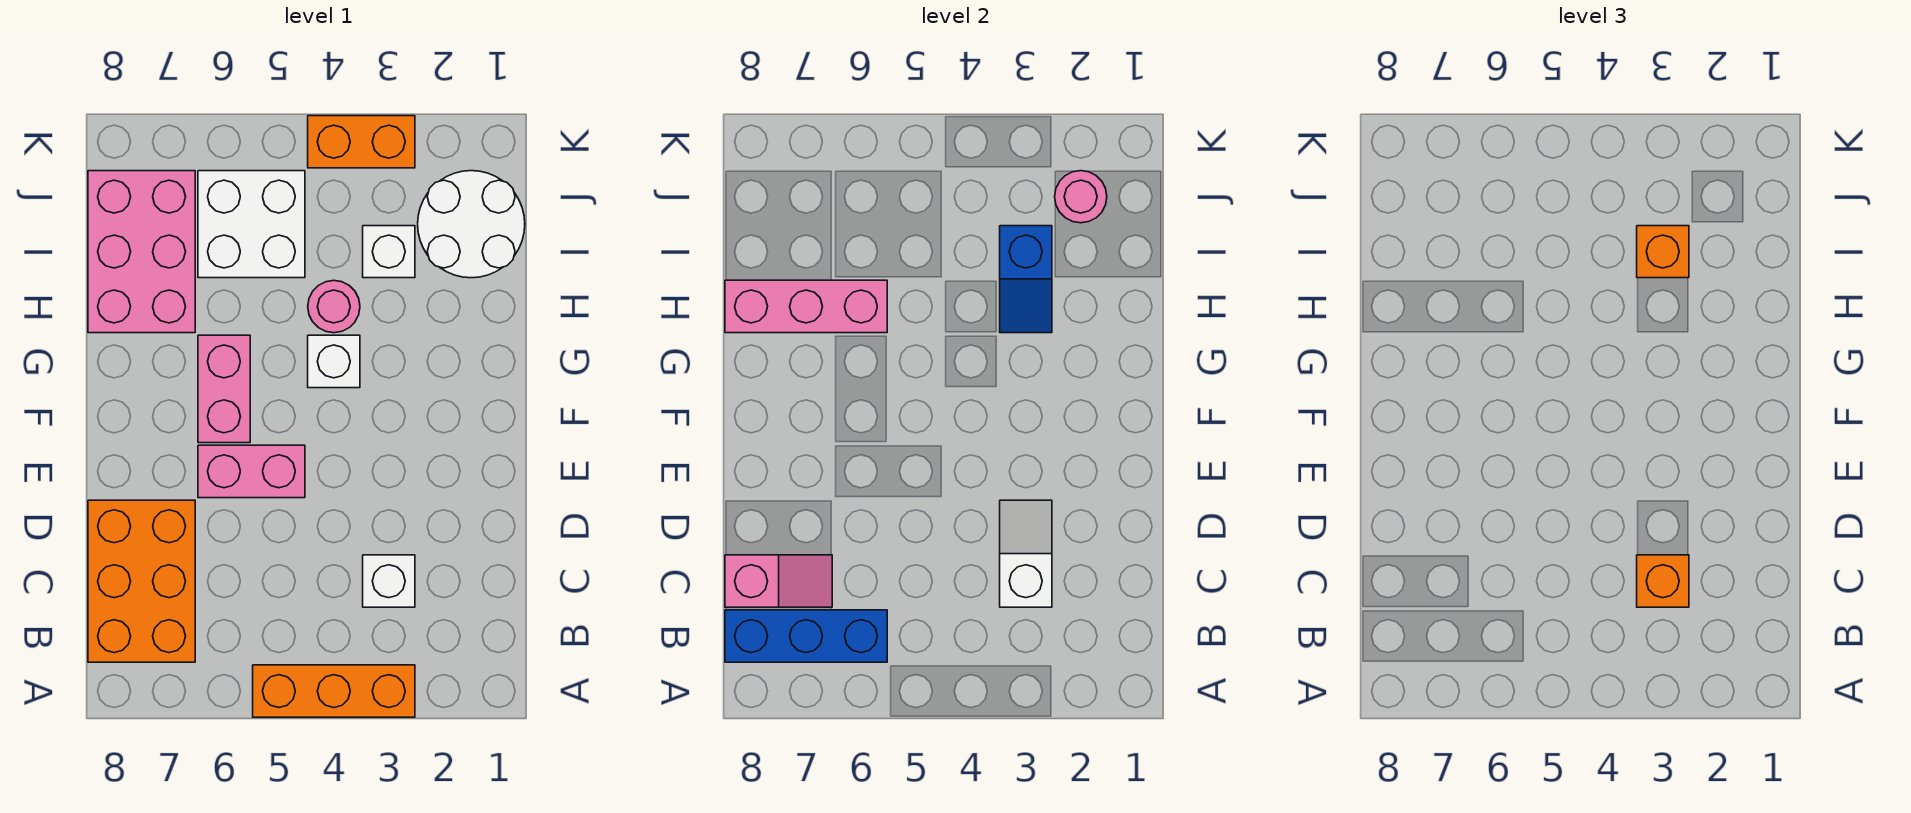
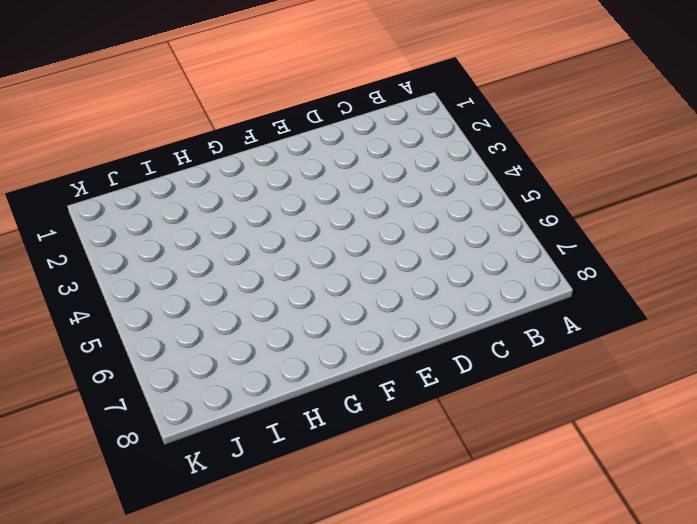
none -> orange 1x3 brick [253,665,415,717]
none -> orange 2x3 brick [88,500,195,662]
none -> white 1x1 brick [363,555,415,607]

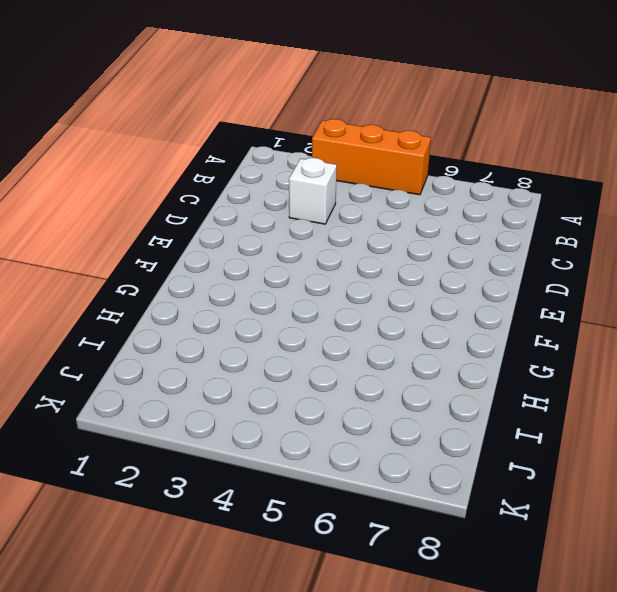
none -> orange 2x3 brick [88,500,195,662]
none -> pink 1x2 brick [198,445,305,498]
none -> pink 1x2 brick [198,335,250,443]

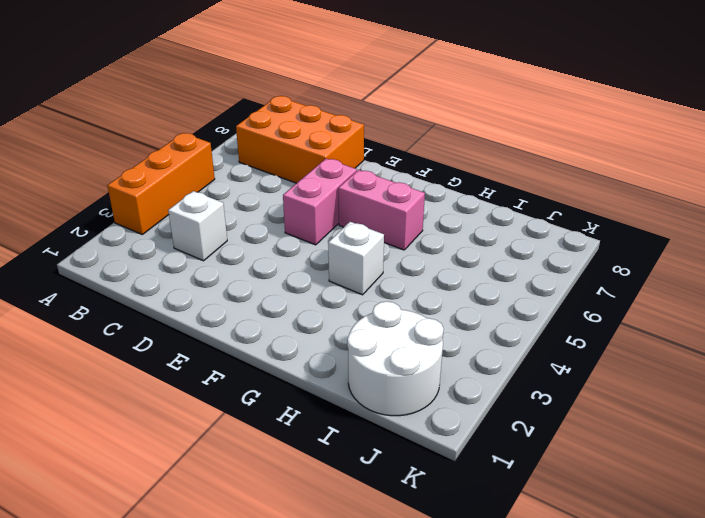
none -> pink 1x1 round brick [308,281,360,333]
none -> pink 2x3 brick [88,171,195,333]
none -> white 1x1 brick [363,226,415,278]

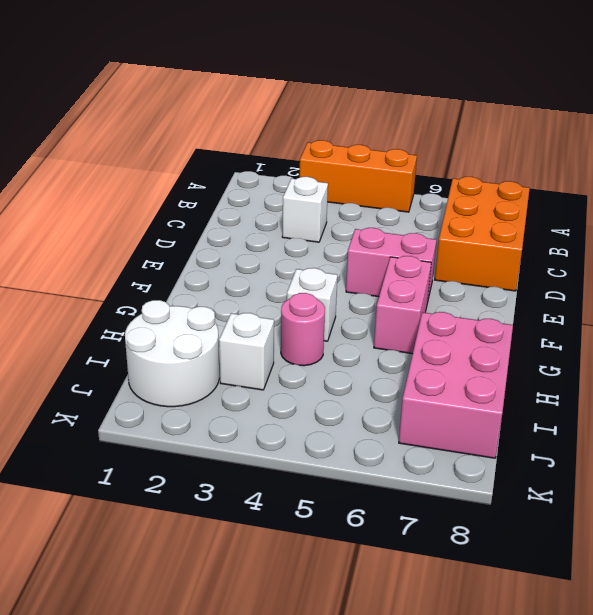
none -> white 2x2 brick [198,171,305,278]
none -> orange 1x2 brick [308,116,415,168]
none -> blue 1x3 brick [725,610,887,662]

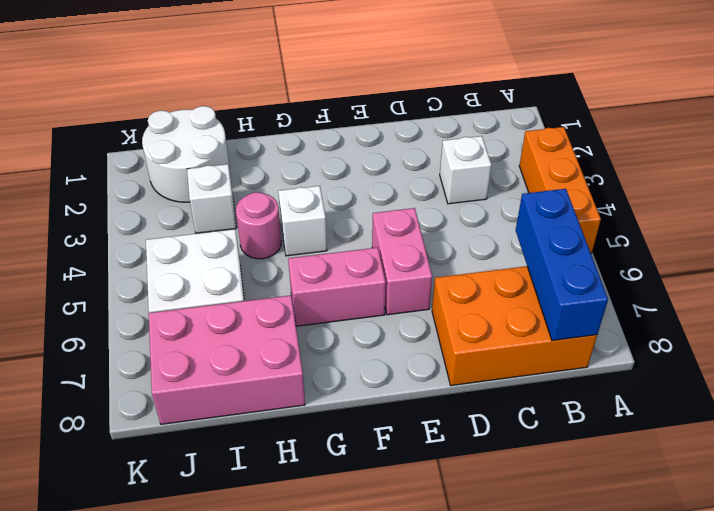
none -> orange 1x2 brick [308,116,415,168]
none -> white 1x2 slope [1000,500,1052,607]
none -> pink 1x2 slope [725,555,832,607]

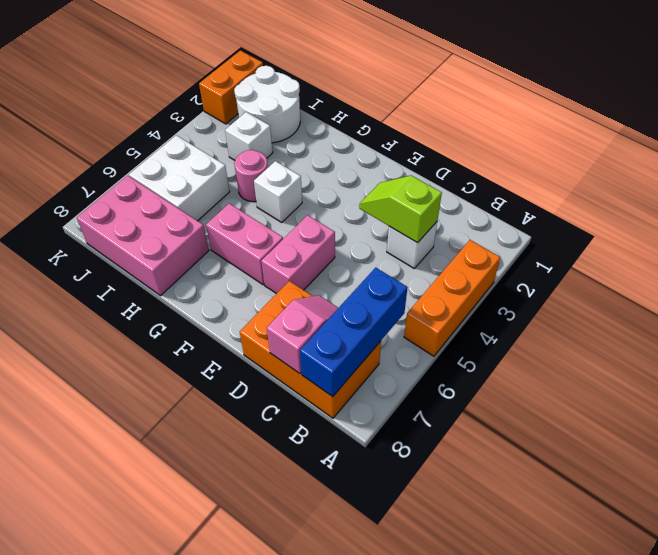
lime 1x2 slope [359,175,442,243] -> white 1x2 slope [1000,500,1052,607]
orange 1x2 brick [199,50,263,124] -> orange 1x2 brick moved to [308,116,415,168]
none -> blue 1x2 slope [1000,226,1052,333]
none -> pink 1x3 brick [725,280,887,333]
none -> pink 1x1 round brick [1055,171,1107,223]

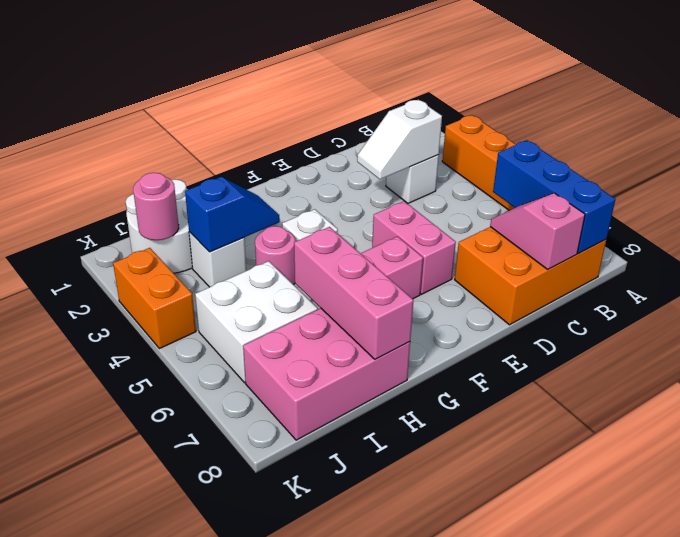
none -> orange 1x1 brick [1637,555,1689,607]
none -> orange 1x1 brick [1637,226,1689,278]

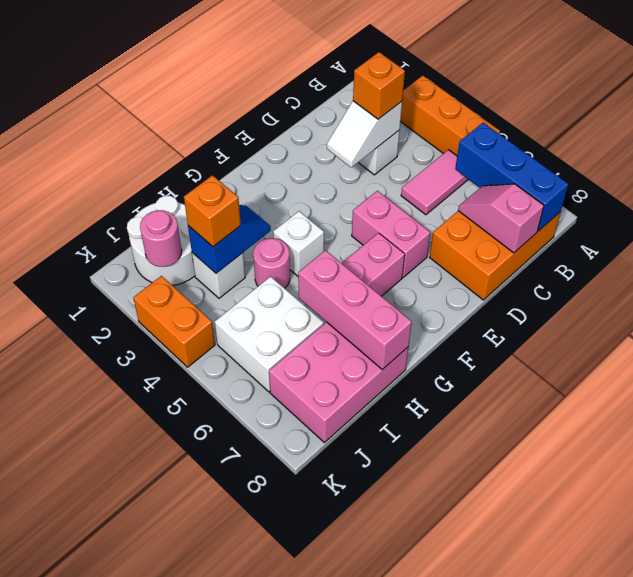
pink 1x2 tile [401,150,469,215] -> none

